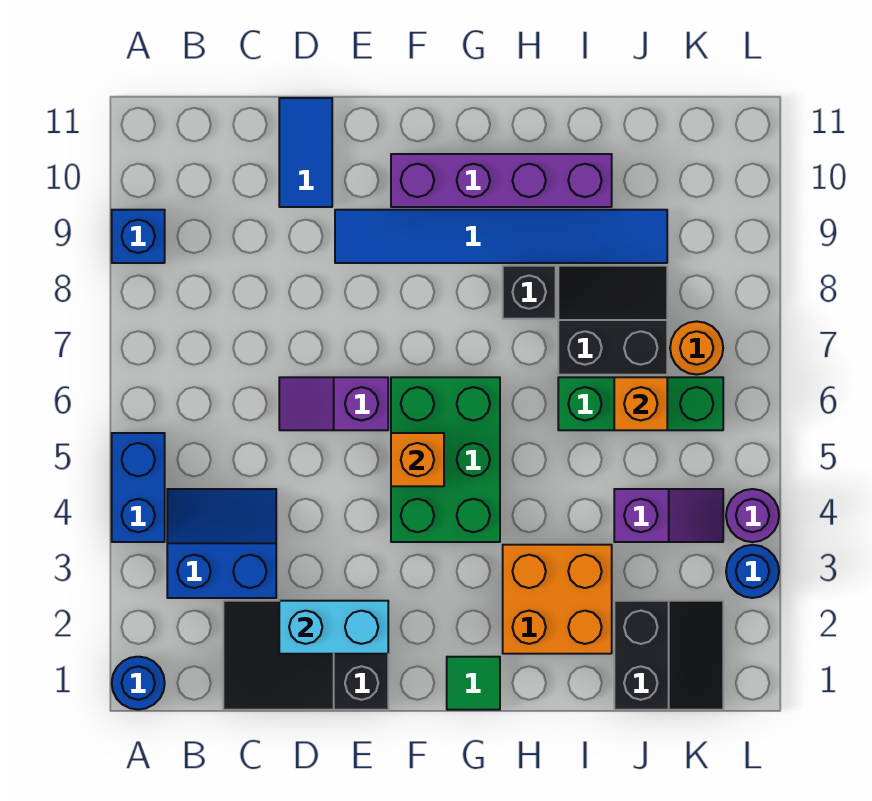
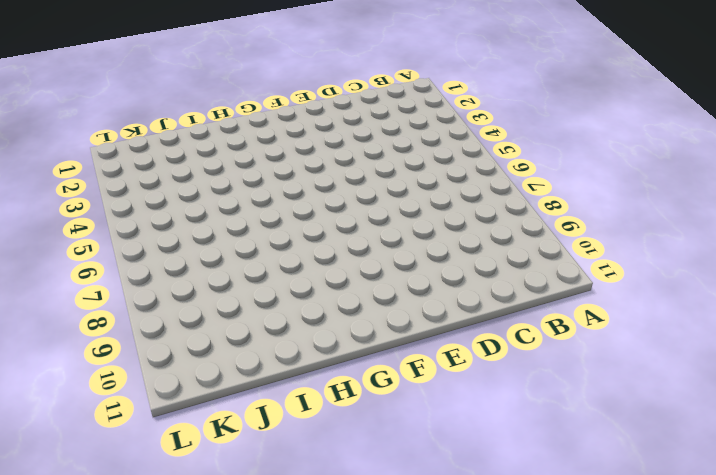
none -> blue 1x1 round brick [112,657,165,710]
none -> blue 1x2 brick [112,433,165,542]
none -> blue 1x1 brick [112,210,165,263]

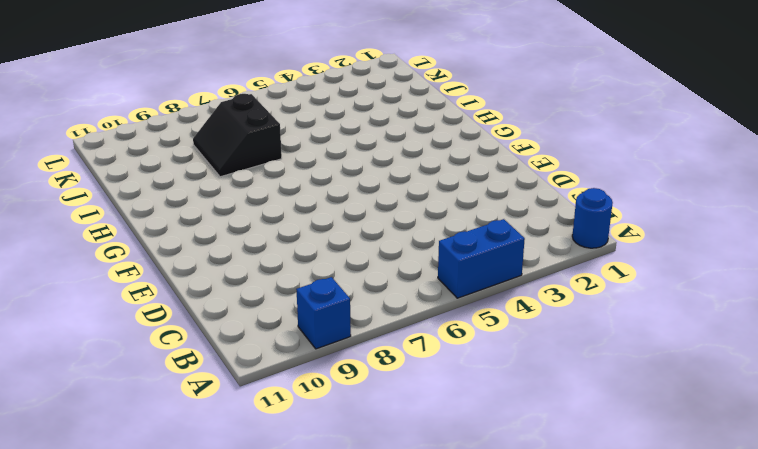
none -> blue 2x2 slope [167,489,276,598]
none -> black 2x3 slope [223,601,388,710]
none -> purple 1x2 slope [279,377,388,430]

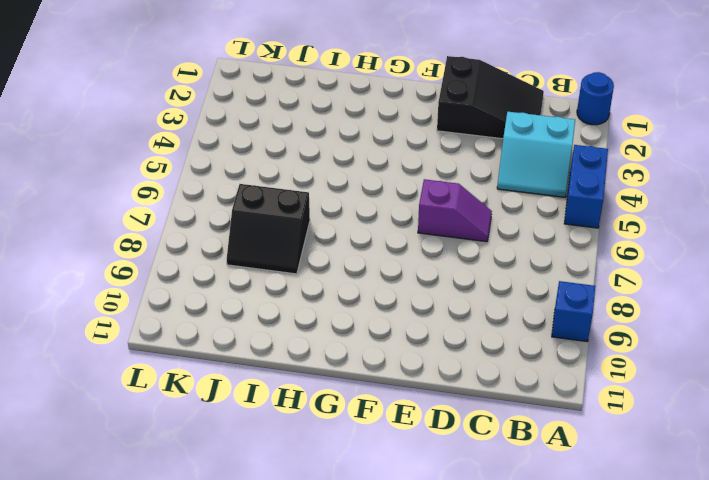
cyan 2x2 slope [497,112,575,197] -> blue 2x2 slope [167,489,276,598]
none -> blue 1x2 tile [279,98,332,207]
none -> blue 1x6 tile [335,210,667,263]
none -> green 2x3 brick [391,377,500,542]

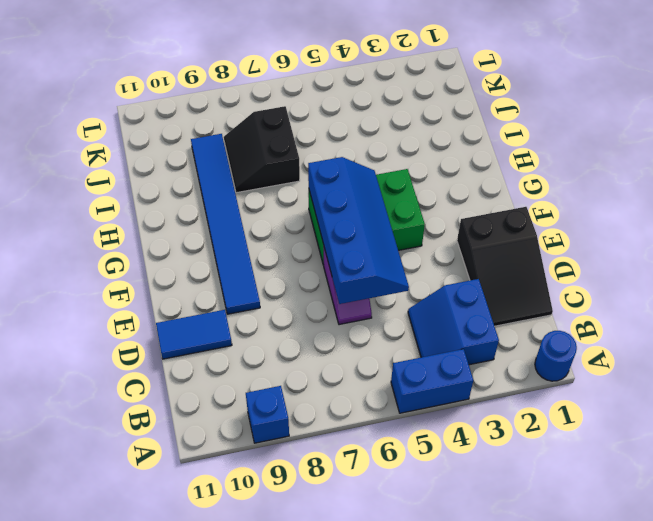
blue 2x4 slope [308,157,409,304] -> orange 1x1 brick [391,433,444,486]
none -> purple 1x4 brick [391,154,612,207]
none -> green 1x1 tile [447,657,500,710]
none -> orange 2x2 brick [503,545,612,654]

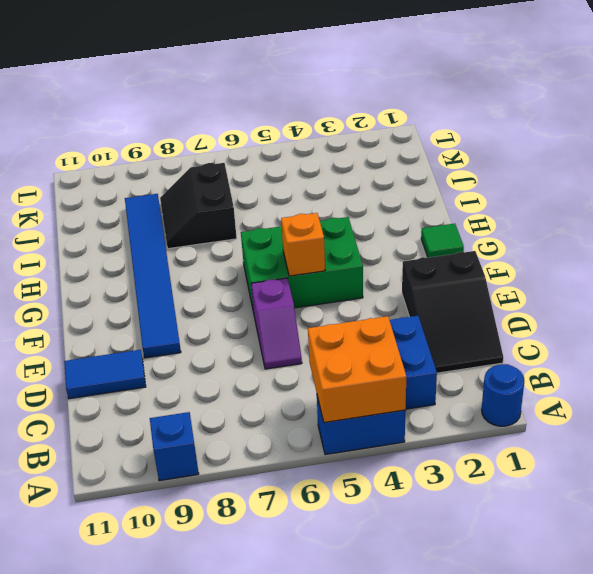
orange 2x2 brick [308,316,406,423] -> orange 2x2 brick moved to [503,545,612,654]
none -> purple 1x4 brick [391,154,612,207]
none -> black 1x1 brick [503,266,556,319]
none -> green 1x3 brick [558,377,723,430]

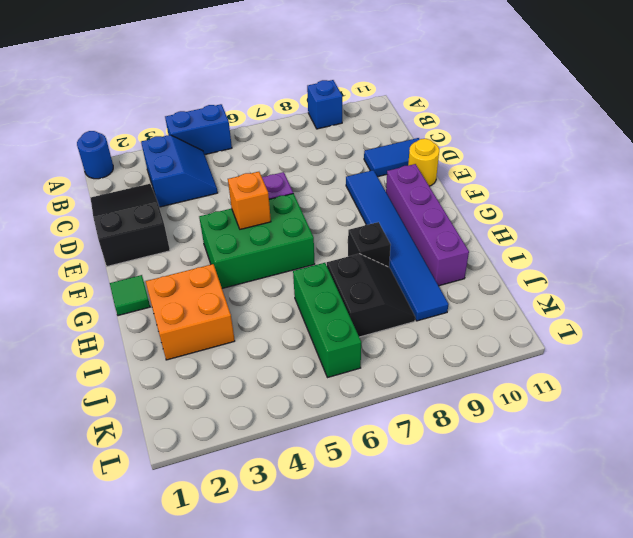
yellow 1x1 round brick [408,139,439,186] -> none
none -> black 2x2 slope [614,601,723,710]
none -> purple 1x2 slope [614,489,723,542]
none -> orange 1x1 round brick [670,321,723,375]

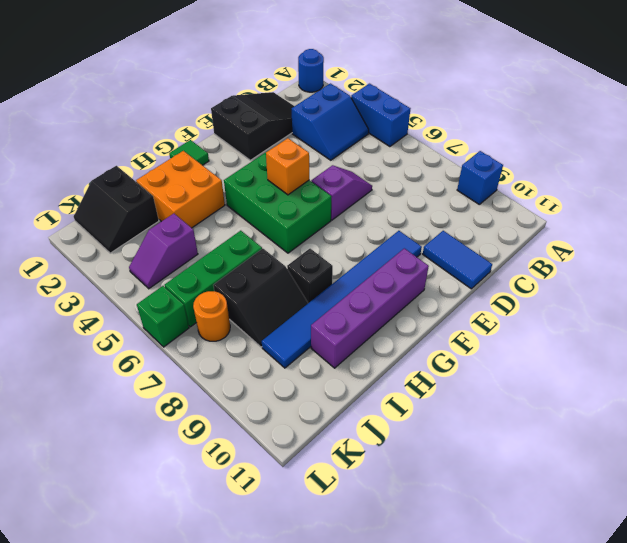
green 1x1 brick [137,286,189,347] -> none
none -> blue 1x1 round brick [726,545,779,598]
none -> purple 1x1 round brick [726,489,779,542]
none -> cyan 1x2 brick [279,601,388,654]

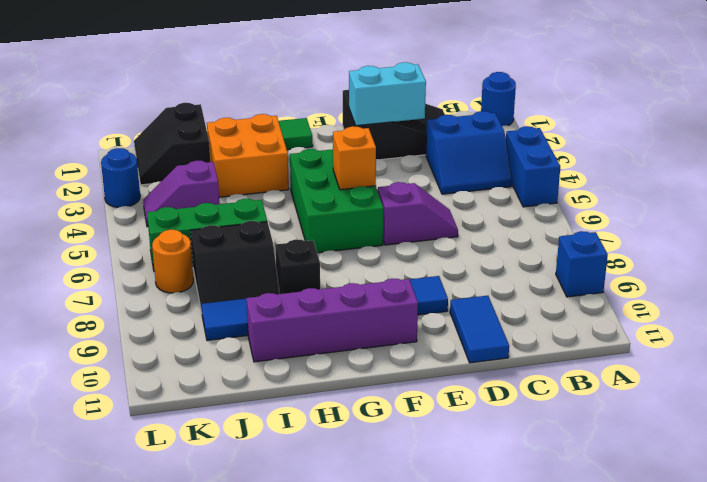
none -> purple 1x1 round brick [726,489,779,542]
none -> orange 1x1 brick [614,377,667,430]

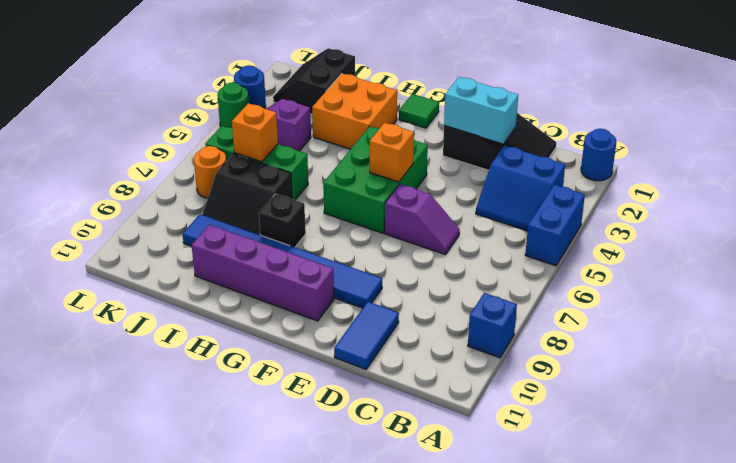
green 1x1 round brick [217,82,249,128] -> purple 1x1 round brick [726,489,779,542]

